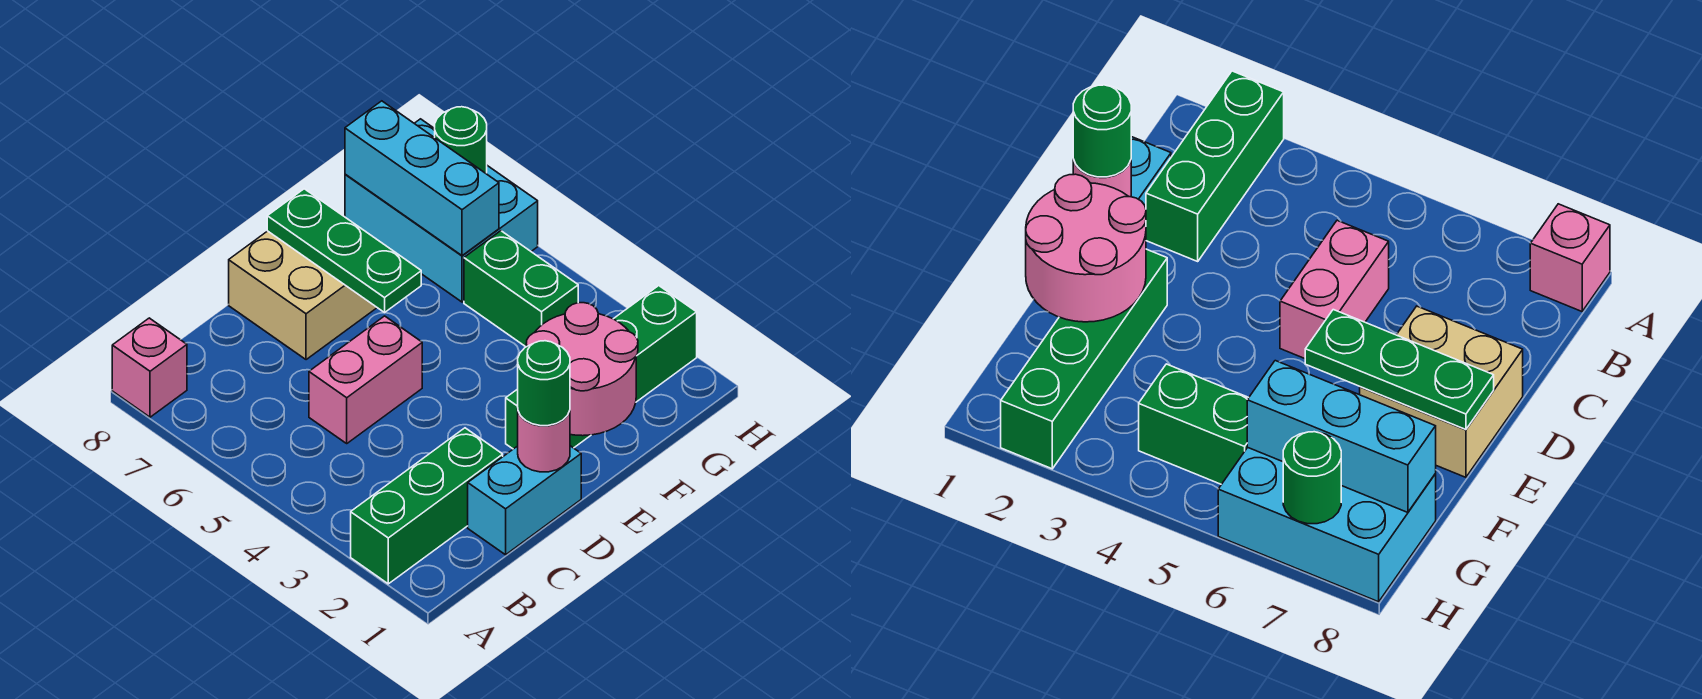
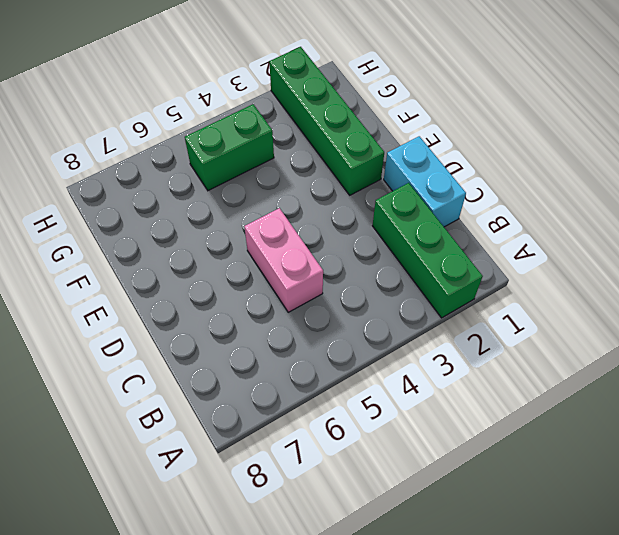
none -> pink 1x1 brick [112,318,187,417]
none -> tan 2x2 brick [229,231,377,360]
none -> cyan 2x3 brick [345,119,538,302]

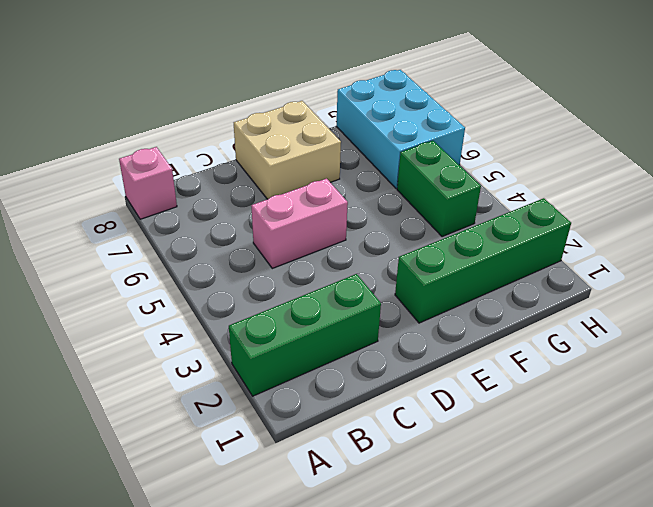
none -> cyan 1x2 brick [468,446,581,555]
none -> pink 1x1 round brick [518,411,570,472]
none -> pink 2x2 round brick [526,303,638,436]

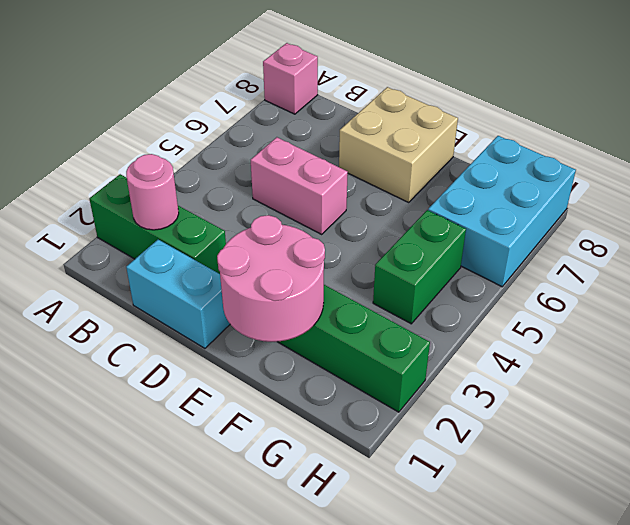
pink 1x1 round brick [126,154,179,230] -> pink 1x1 round brick moved to [518,411,570,472]
none -> green 1x3 plate [267,189,421,312]
none -> cyan 1x3 brick [345,101,499,256]
none -> green 1x1 round brick [435,107,487,174]

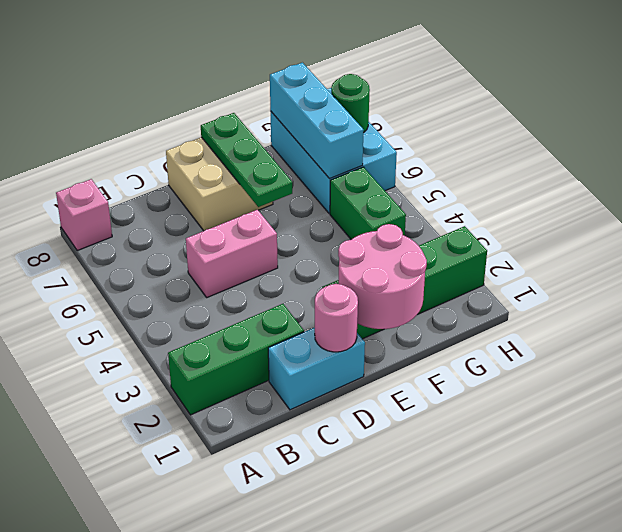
none -> green 1x1 round brick [518,341,570,426]

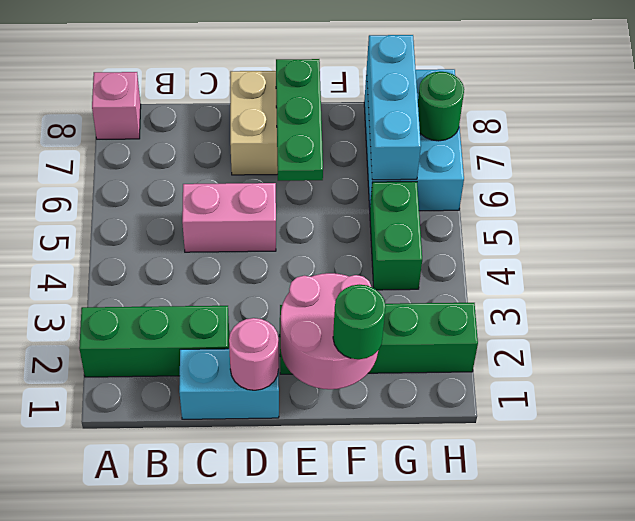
green 1x1 round brick [333,285,386,359] -> green 1x1 round brick moved to [518,341,570,426]

